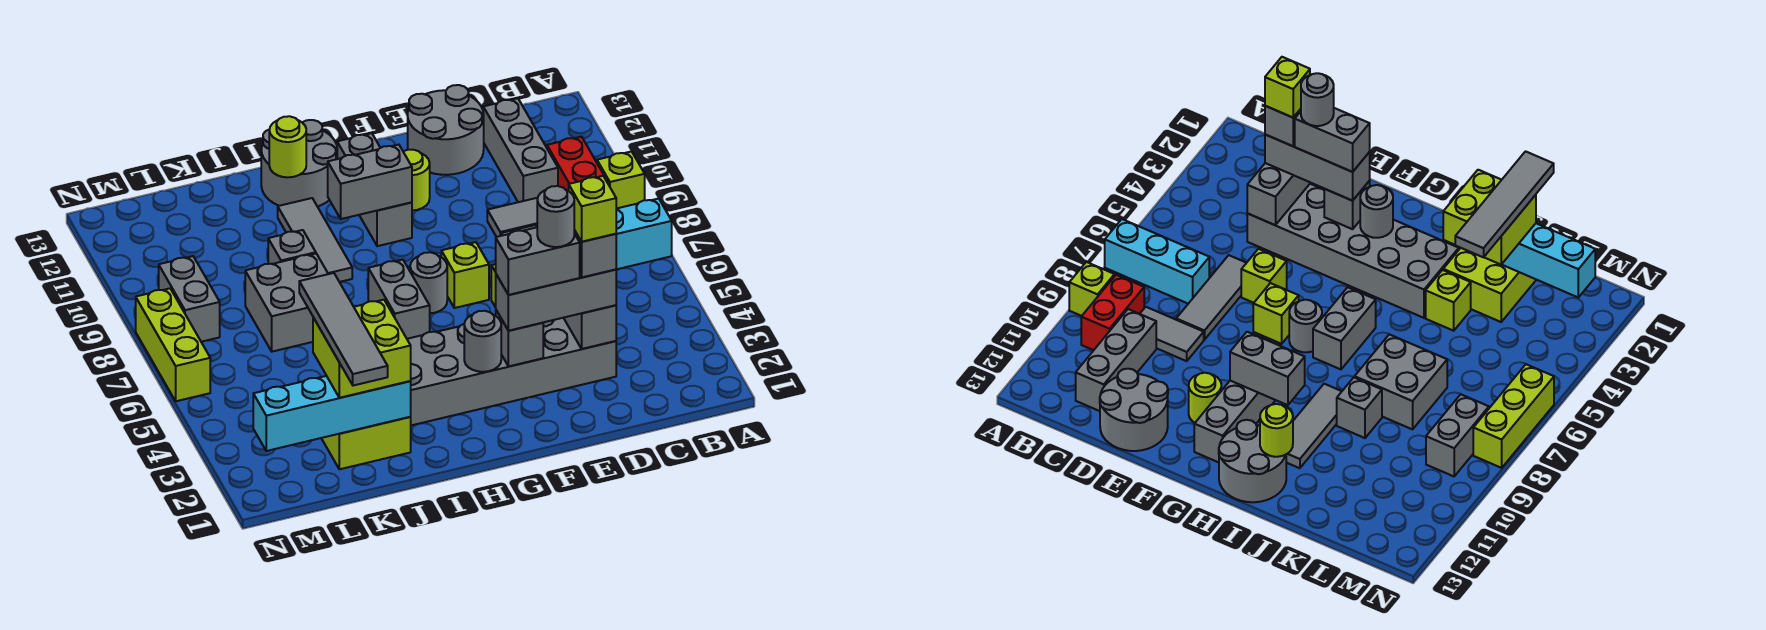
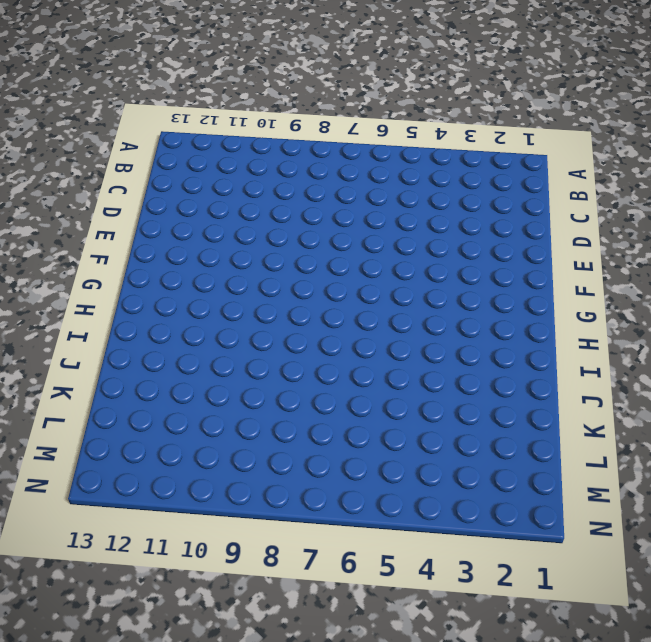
none -> cyan 1x3 brick [616,199,672,269]
none -> lime 1x1 brick [597,151,645,209]
none -> red 1x2 brick [547,137,608,191]
none -> grey 1x2 tile [487,198,538,237]

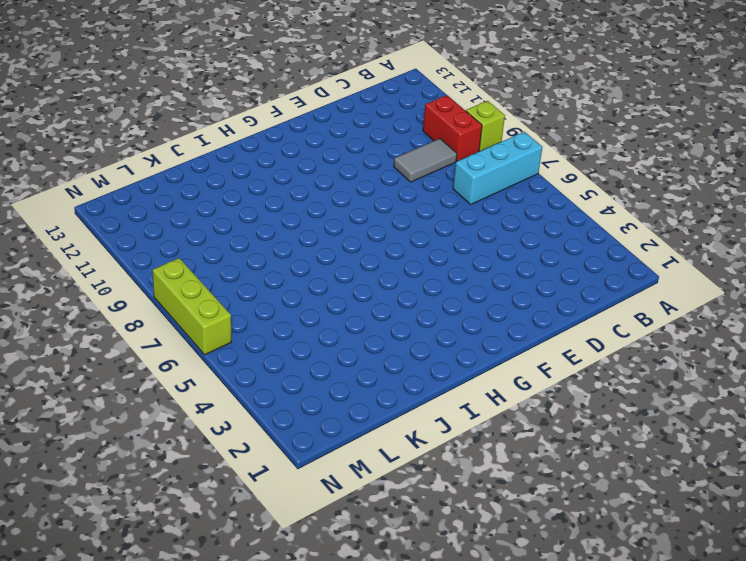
none -> grey 1x3 brick [483,98,558,202]
none -> grey 2x6 brick [407,318,616,425]
none -> grey 1x3 tile [1176,255,1246,340]
none -> grey 2x2 round brick [408,85,484,175]

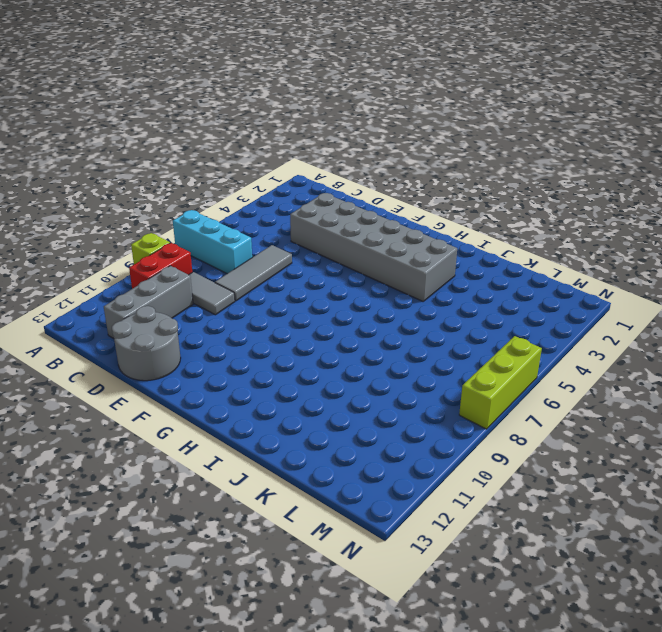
none -> lime 1x1 brick [1241,249,1287,303]
none -> lime 1x1 brick [441,242,489,308]
none -> lime 1x1 round brick [403,150,430,211]
none -> grey 1x1 round brick [410,252,447,313]

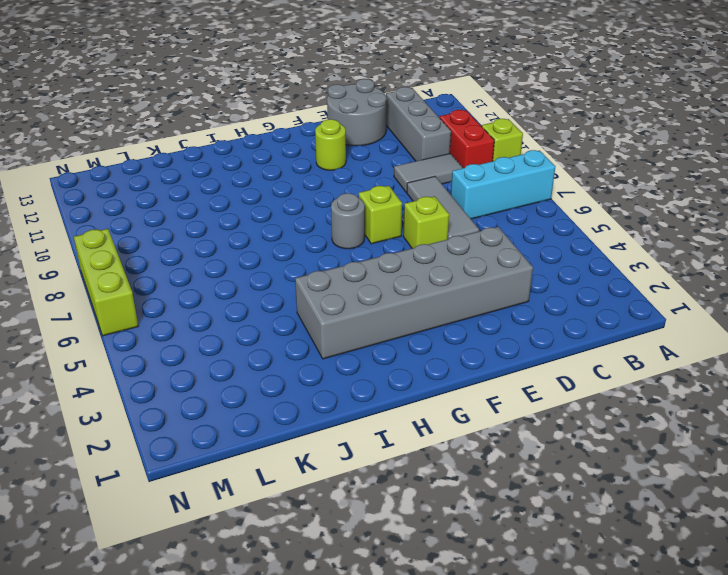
none -> grey 1x3 brick [337,133,412,246]
none -> grey 1x2 brick [368,260,430,339]
none -> grey 2x2 round brick [261,120,337,207]
none -> grey 1x3 tile [278,198,352,282]

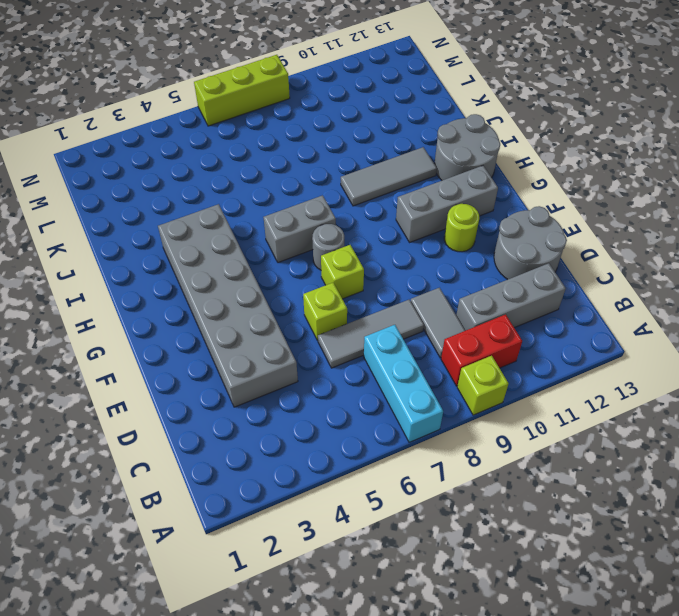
none -> lime 2x2 brick [321,417,411,469]
none -> lime 1x1 brick [1426,270,1471,331]
none -> grey 2x2 brick [245,254,328,352]
none -> grey 1x1 brick [268,230,316,264]

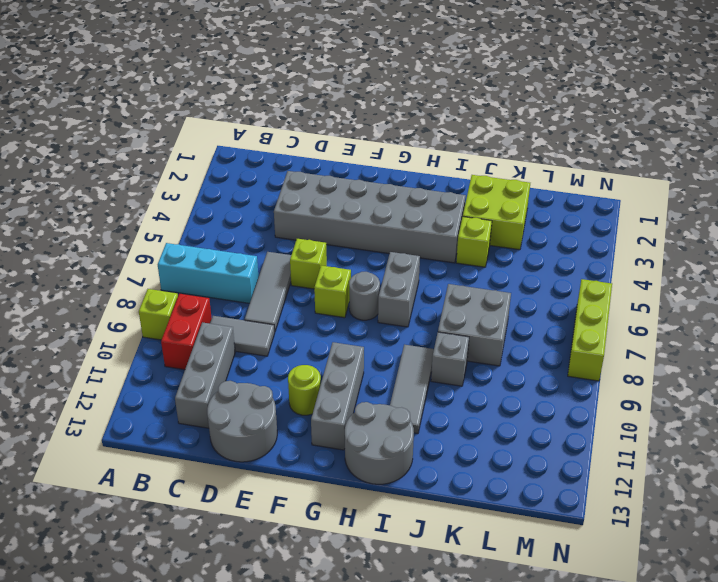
none -> grey 1x2 brick [159,256,220,342]
none -> grey 1x2 brick [564,305,616,349]
none -> grey 1x1 brick [496,310,543,366]
none -> grey 1x1 round brick [464,311,501,372]

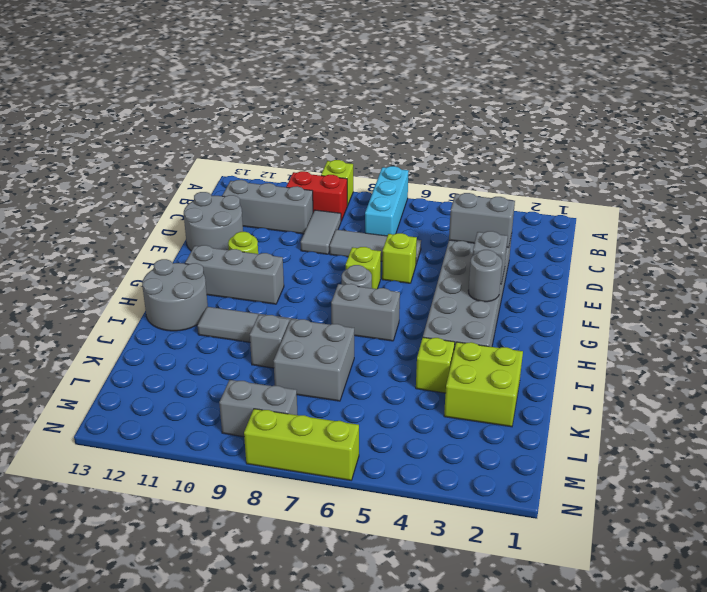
none -> grey 1x2 brick [328,145,412,219]
none -> lime 1x1 round brick [269,116,306,177]
none -> cyan 1x4 brick [253,376,411,451]
none -> grey 1x3 brick [496,270,616,331]

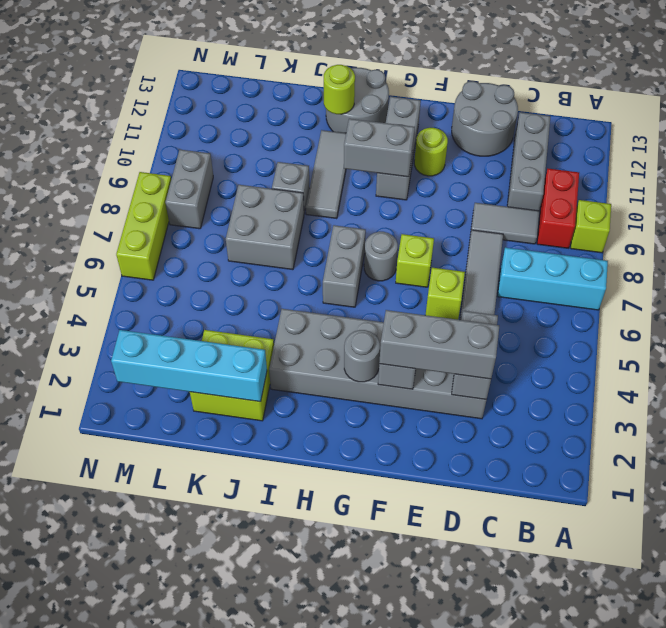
none -> lime 1x1 brick [1426,270,1471,331]
none -> lime 2x2 brick [313,300,411,398]
none -> grey 1x1 brick [574,230,616,277]
none -> grey 1x2 brick [496,227,580,295]

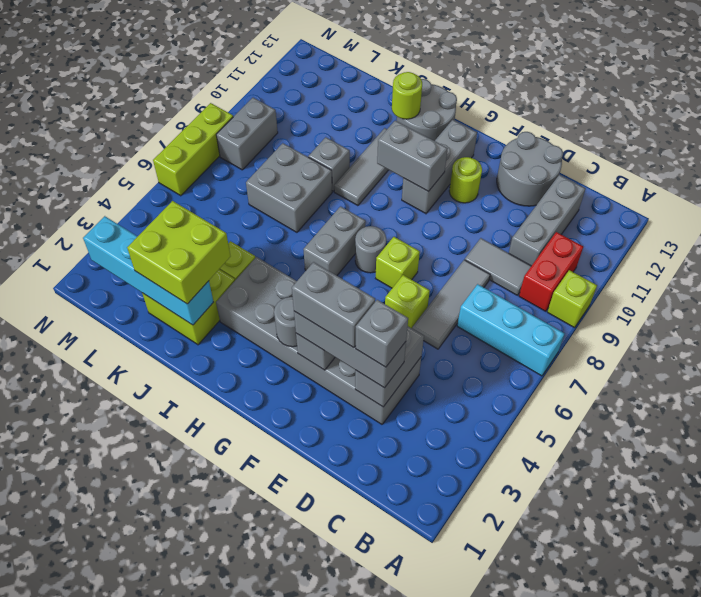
none -> grey 1x4 tile [299,273,388,386]
none -> lime 1x1 brick [569,176,616,242]
none -> grey 1x1 round brick [537,186,574,247]

